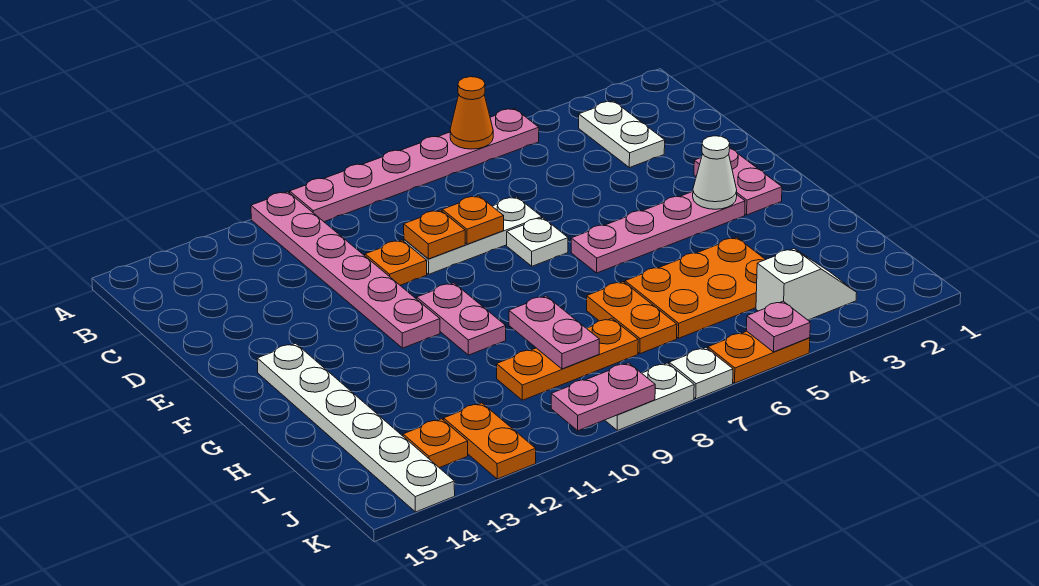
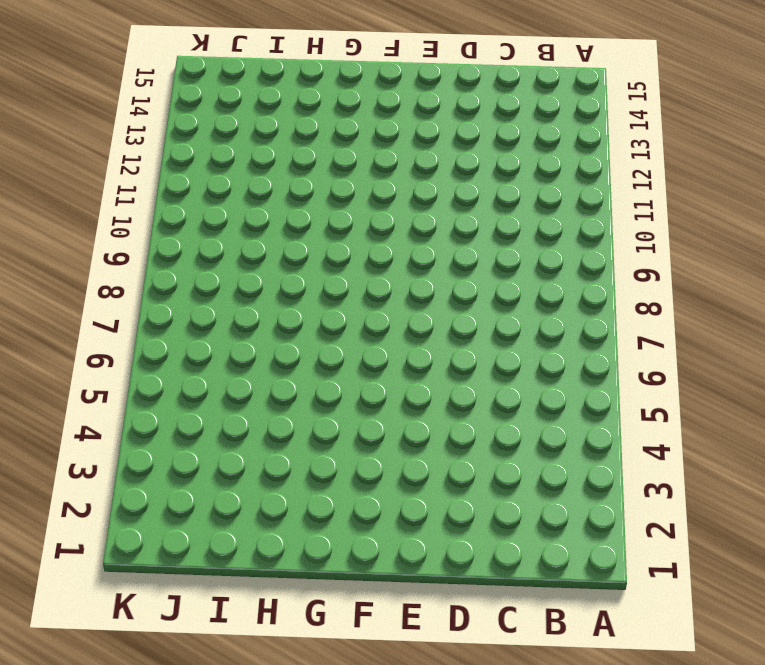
none -> pink 1x6 plate [290,109,539,222]
none -> pink 1x6 plate [251,192,440,348]
none -> white 1x2 plate [579,101,665,168]

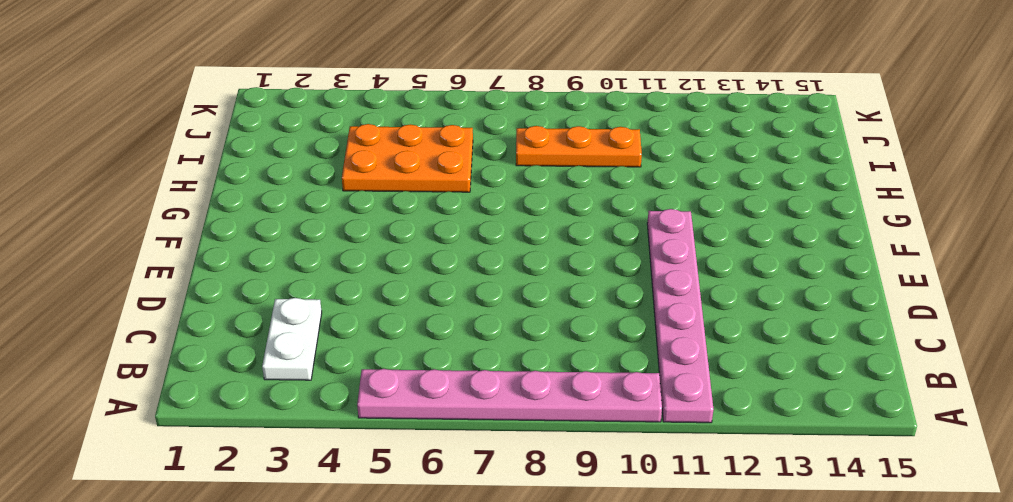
none -> white 1x3 plate [404,197,542,274]
none -> orange 1x1 plate [365,240,427,285]
none -> pink 1x2 plate [694,148,782,215]

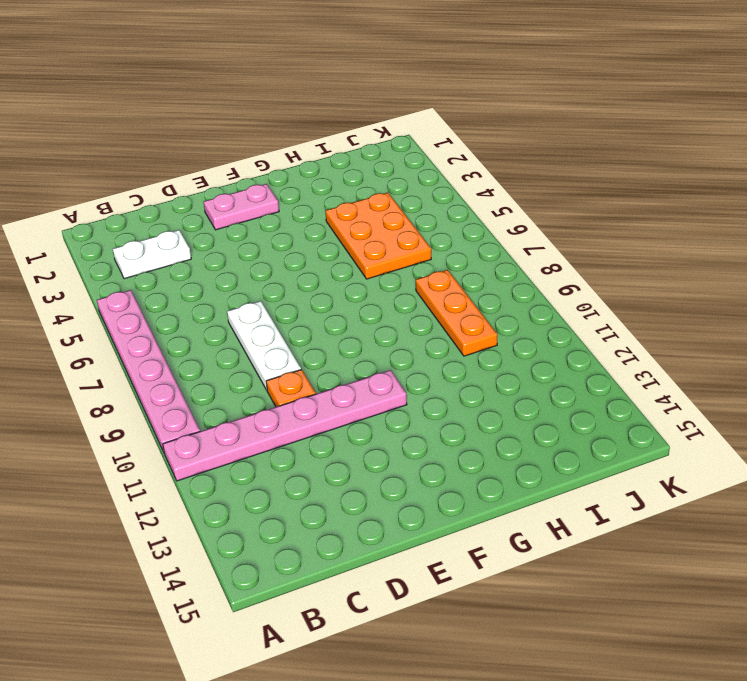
none -> white 1x1 plate [507,218,568,266]
none -> pink 1x4 plate [571,191,745,273]
none -> pink 1x2 plate [417,283,506,355]

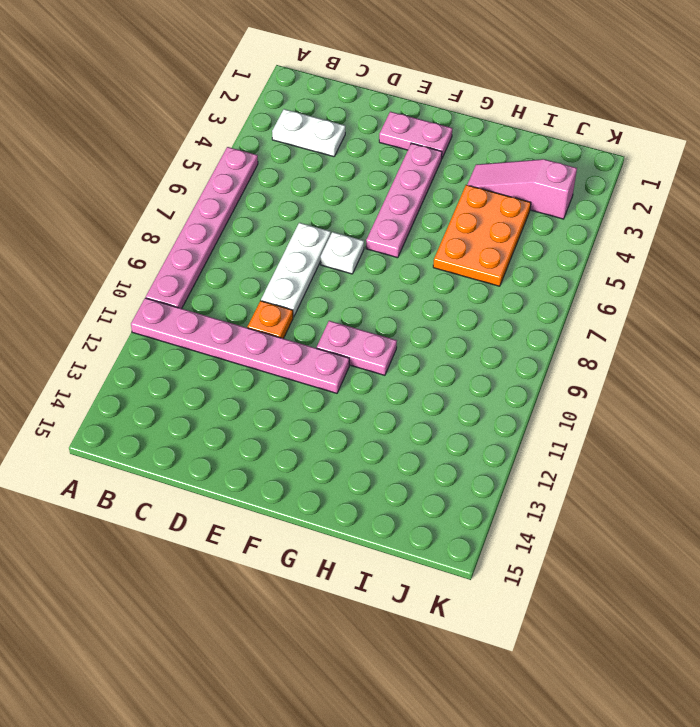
pink 1x3 slope [467,159,577,219] -> white 1x2 slope [756,249,857,320]
none -> white 1x6 plate [257,343,455,512]
none -> orange 1x2 plate [587,282,677,354]
none -> orange 1x3 plate [496,318,638,400]

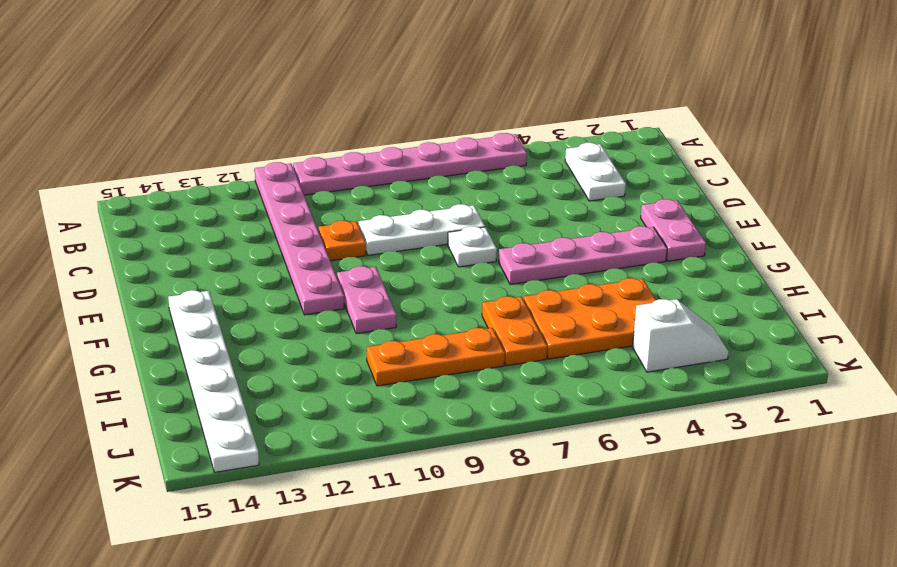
none -> orange 1x2 plate [444,403,536,479]
none -> orange 1x1 plate [403,419,468,468]
none -> orange 1x2 plate [708,331,810,383]

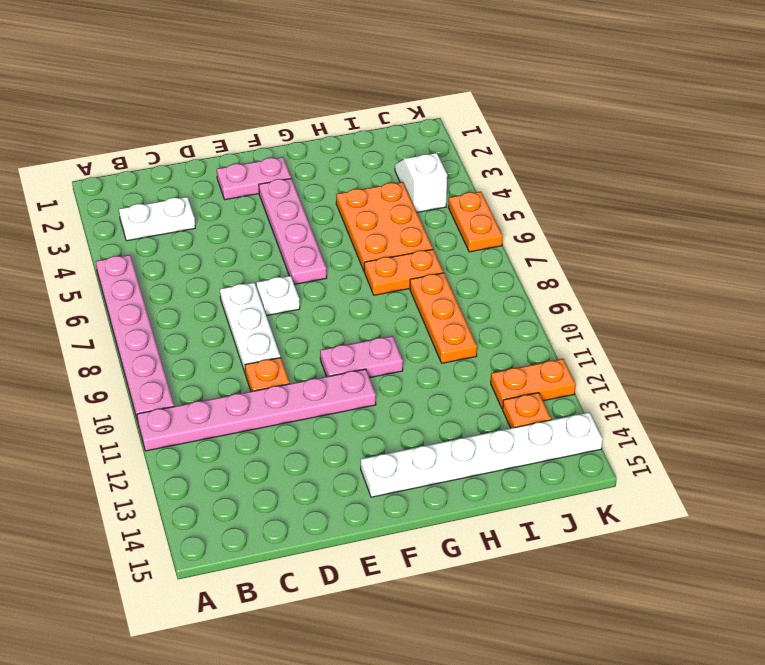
none -> white 1x1 plate [669,348,733,399]
none -> white 1x2 plate [605,363,694,431]
none -> orange 1x1 cone [450,77,493,149]

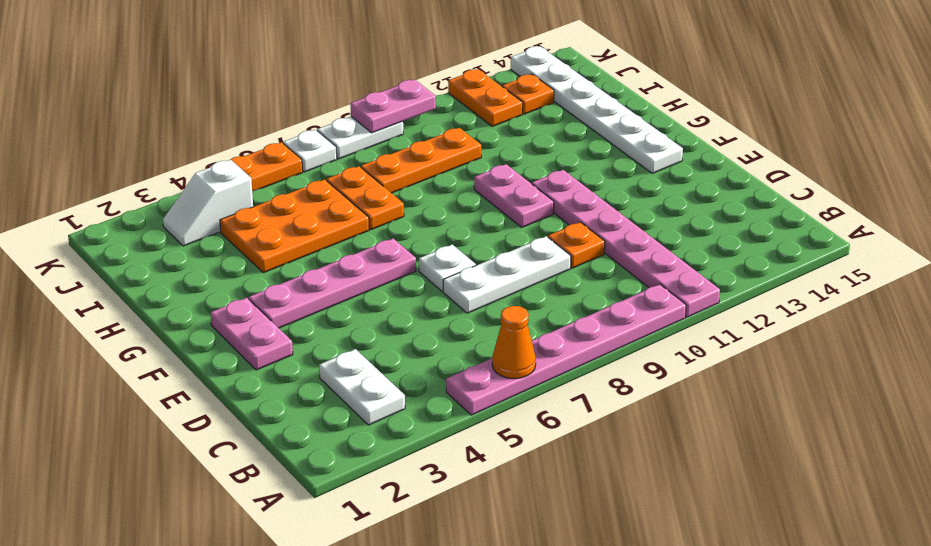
none -> orange 1x1 plate [442,196,504,244]
none -> orange 1x1 plate [404,210,465,259]
none -> white 1x1 cone [693,136,737,209]

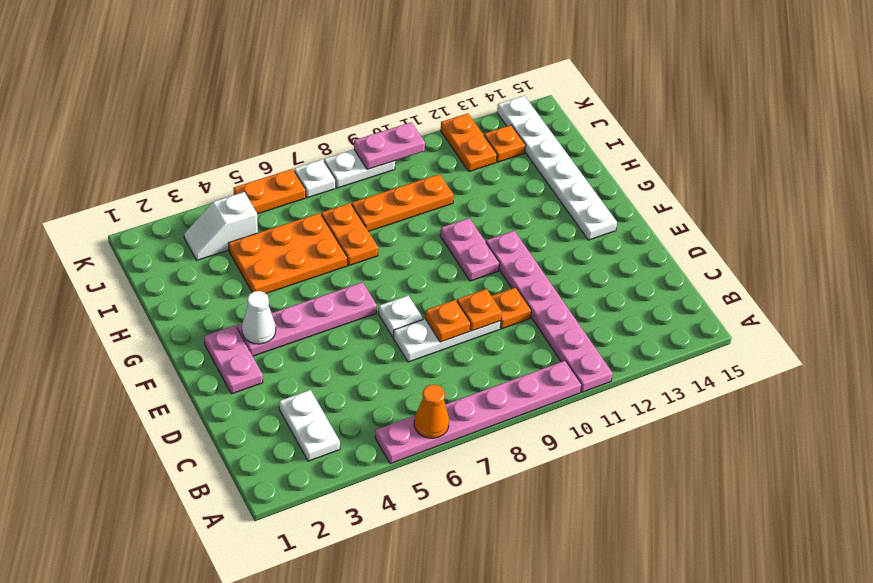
none -> pink 1x2 plate [509,296,599,369]
none -> pink 1x1 plate [746,301,810,352]

